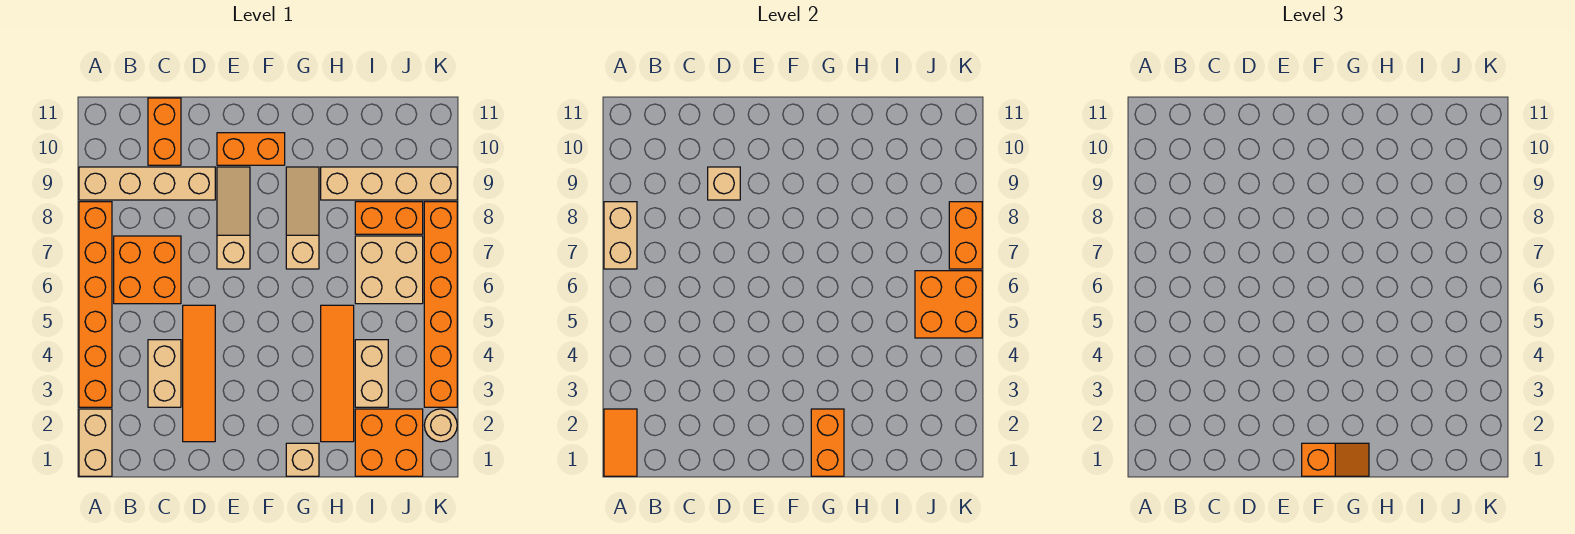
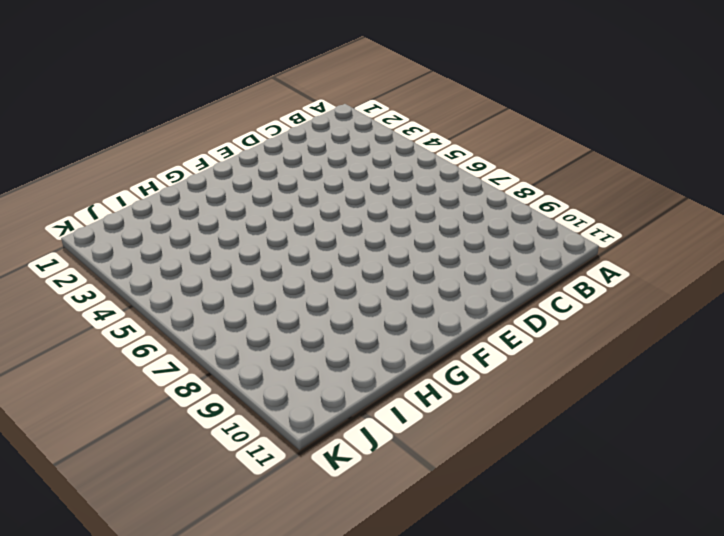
none -> tan 1x2 brick [79,409,112,476]
none -> orange 1x6 brick [79,202,112,407]
none -> tan 1x4 brick [79,167,215,200]

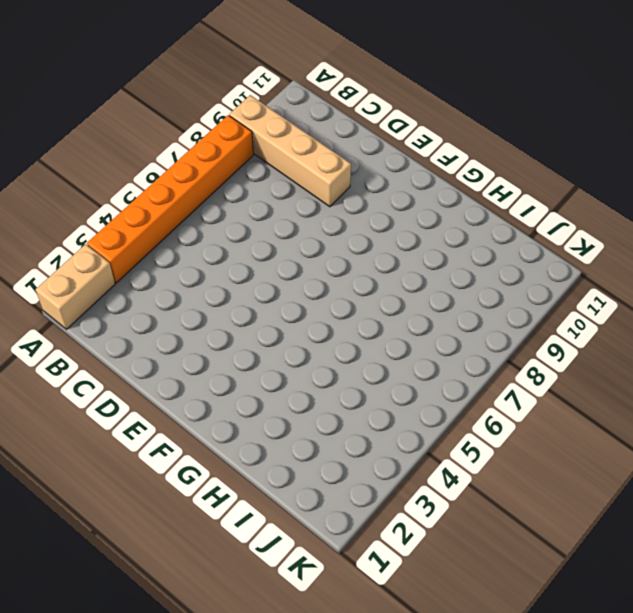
none -> orange 2x2 brick [114,236,181,304]
none -> tan 1x2 brick [148,340,181,407]
none -> orange 1x2 brick [148,98,181,165]

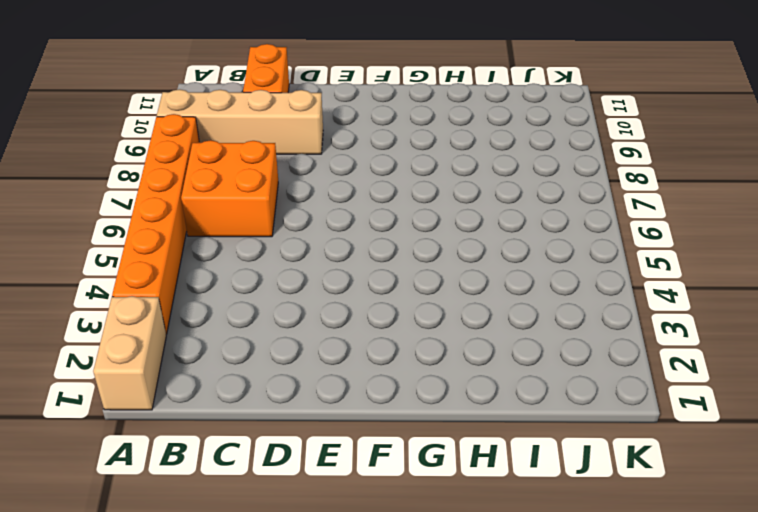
none -> tan 1x2 brick [148,340,181,407]
none -> orange 1x4 tile [183,305,215,442]
none -> tan 1x3 slope [217,167,250,269]

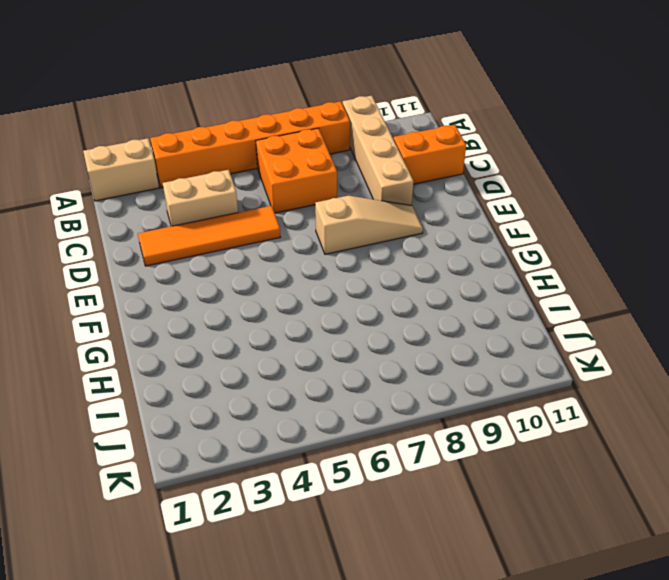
none -> orange 1x2 brick [217,133,285,165]
none -> tan 1x1 brick [286,443,319,476]
none -> tan 1x3 slope [286,167,319,269]

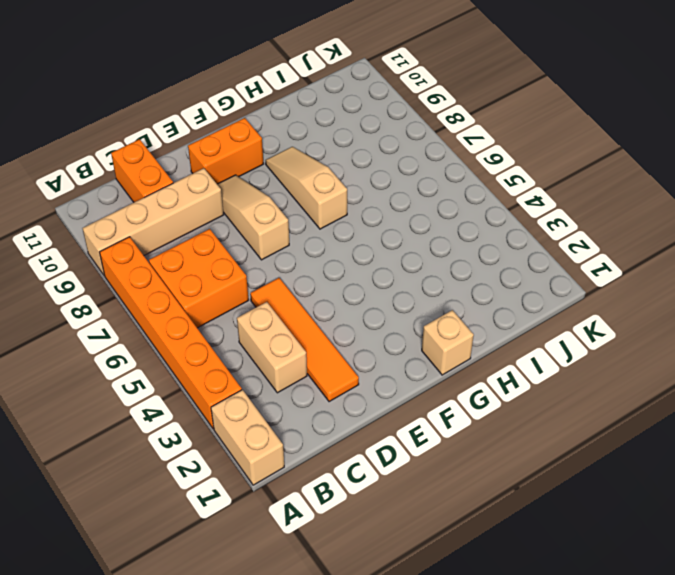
none -> orange 1x4 tile [321,305,354,442]
none -> tan 1x4 brick [321,167,457,200]
none -> orange 2x2 brick [355,409,423,476]

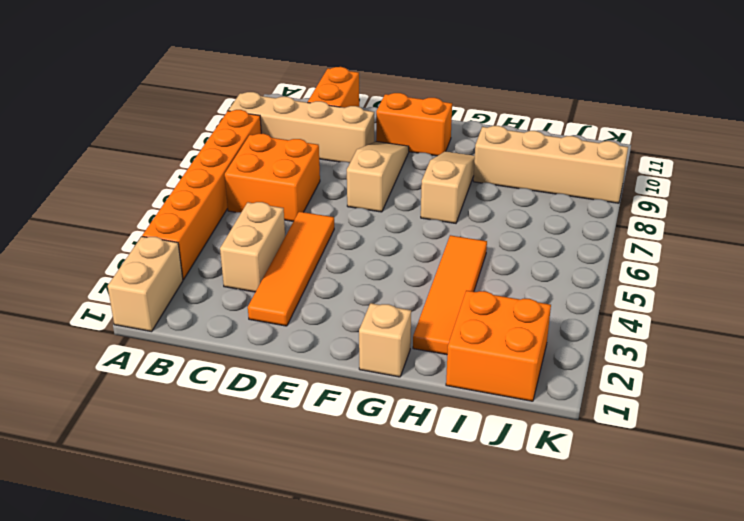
none -> tan 1x2 brick [355,340,388,407]
none -> tan 2x2 brick [355,236,423,304]
none -> orange 1x2 brick [355,202,423,234]

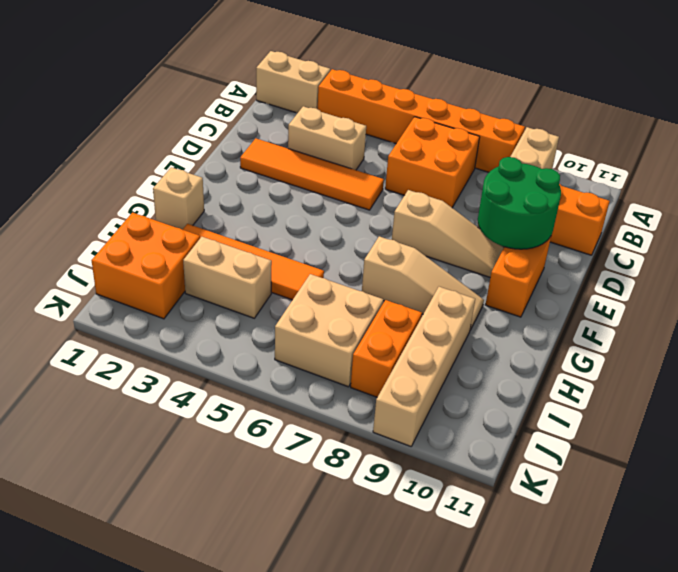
green 2x2 round brick [478,157,561,249] -> tan 1x1 brick [708,167,740,200]
none -> tan 1x1 round brick [424,409,457,442]
none -> orange 1x6 brick [424,202,457,407]
none -> orange 1x2 tile [604,409,637,476]

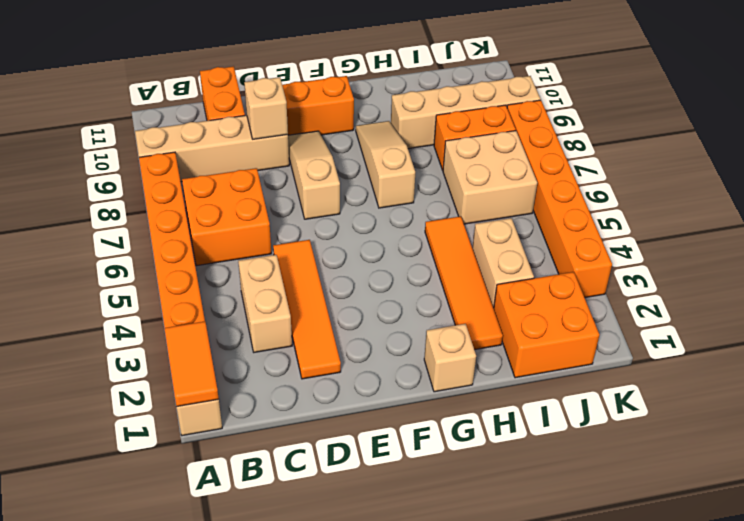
none -> tan 1x1 round brick [424,409,457,442]
none -> tan 1x2 brick [604,202,637,269]
none -> orange 1x2 brick [811,409,844,476]

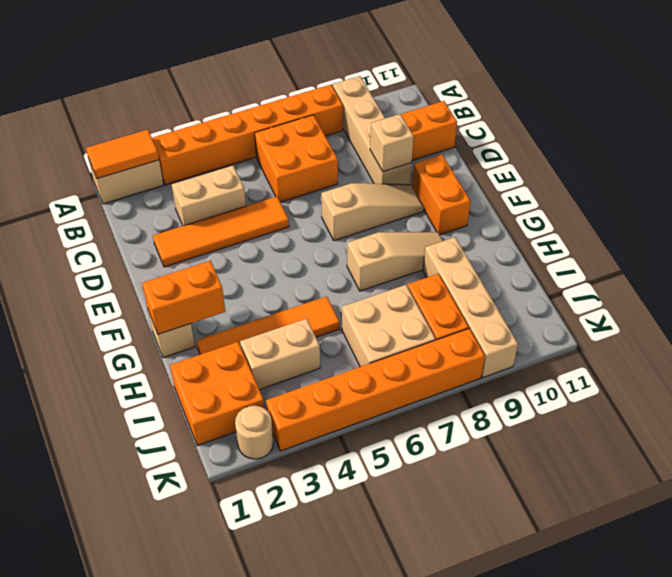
none -> tan 1x2 brick [604,202,637,269]
none -> orange 2x2 brick [915,271,982,338]
none -> orange 1x2 brick [949,202,982,269]

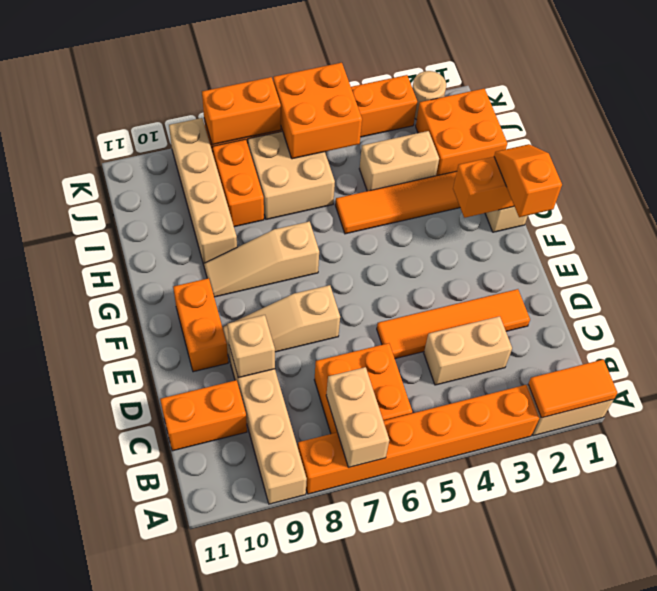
tan 1x2 brick [326,367,389,468] -> tan 1x2 brick turned to [604,202,637,269]

